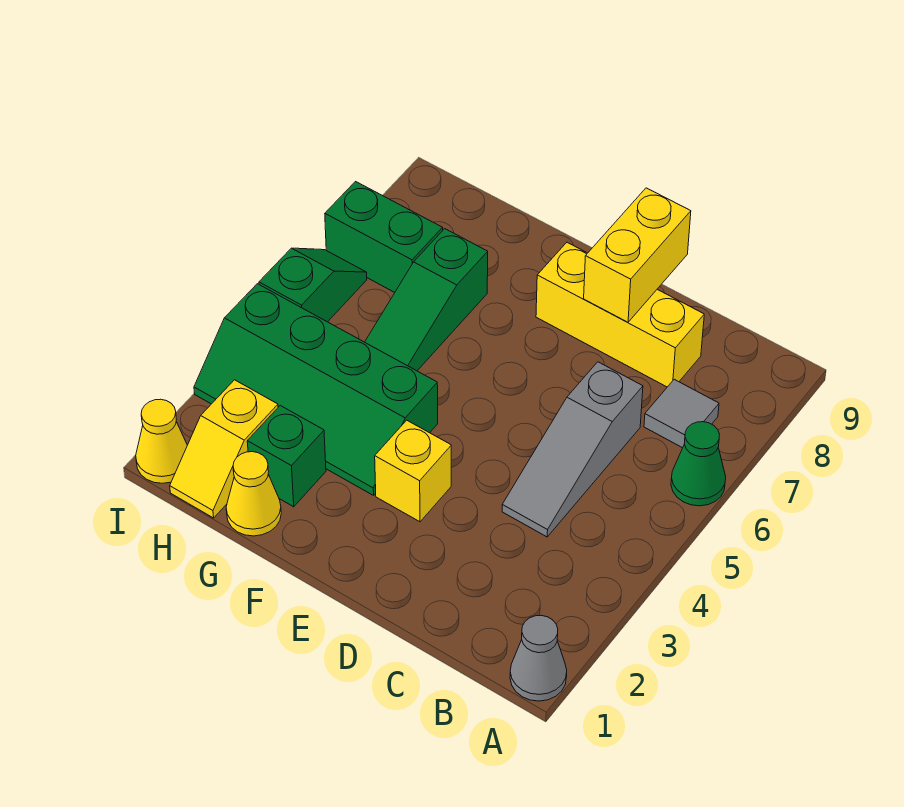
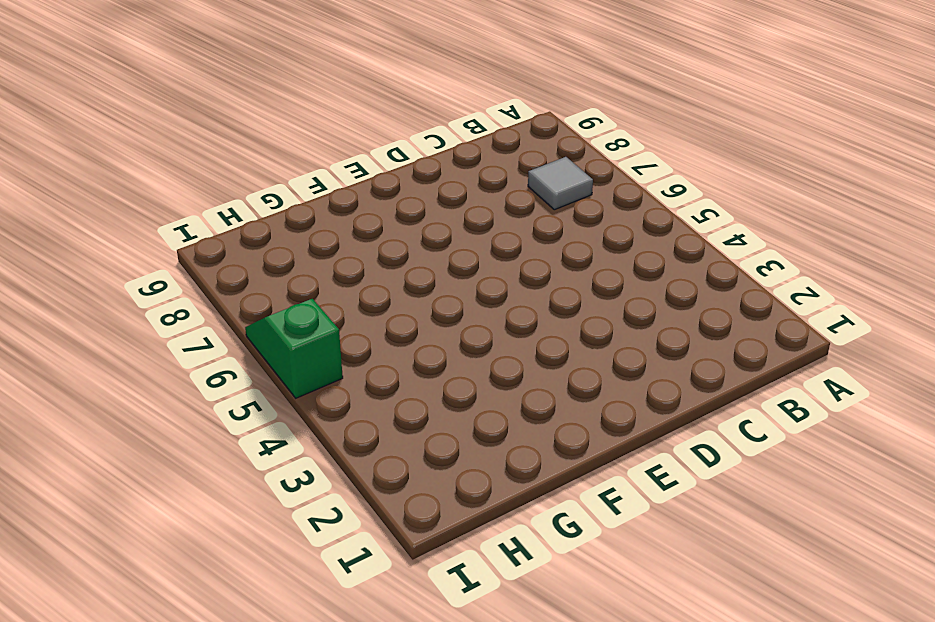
none -> grey 1x1 cone [510,615,567,701]
none -> green 1x1 cone [671,422,726,506]
none -> grey 1x3 slope [502,362,643,537]

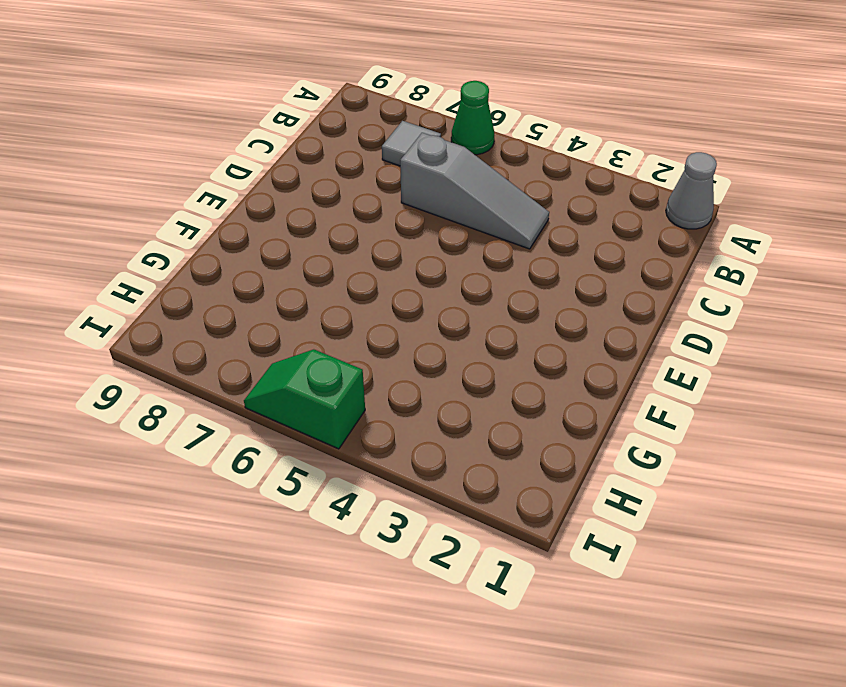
none -> yellow 1x3 brick [536,242,704,387]
none -> yellow 1x1 brick [375,420,451,522]
none -> green 2x4 slope [194,284,438,495]

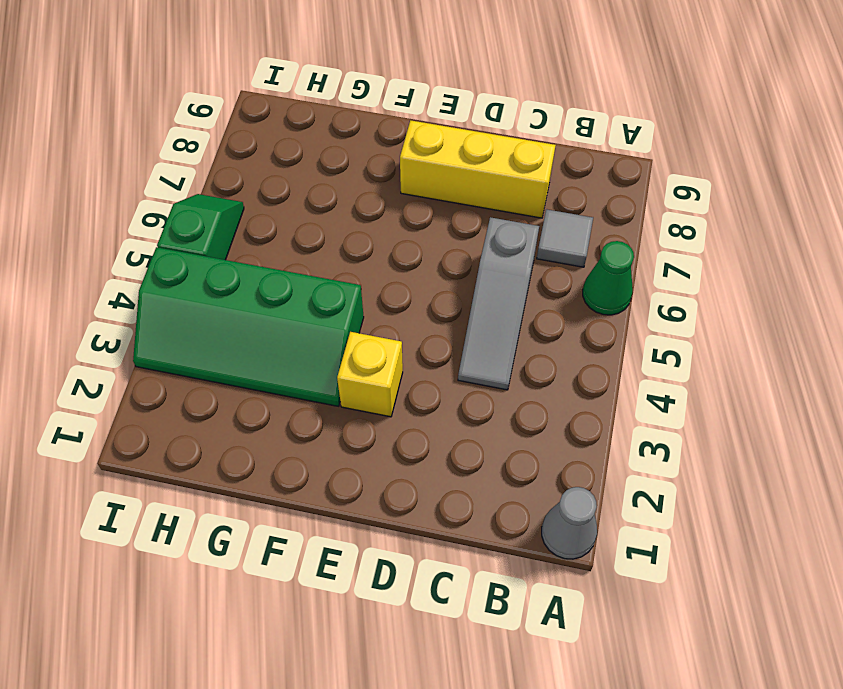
none -> yellow 1x1 cone [226,452,281,536]
none -> green 1x1 brick [247,406,326,507]
none -> green 1x3 slope [365,229,488,371]

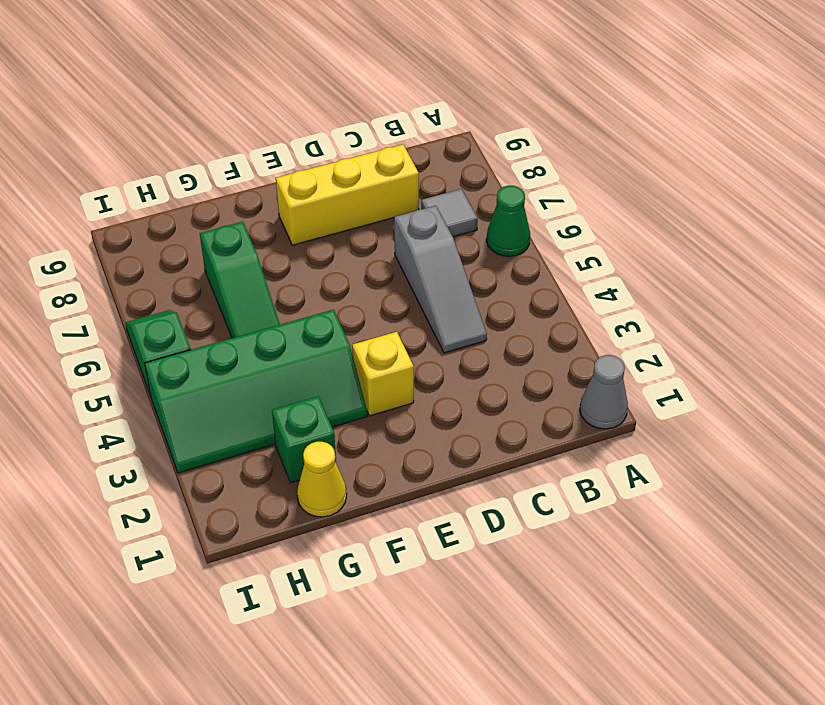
none -> yellow 1x2 slope [170,380,278,518]
none -> green 1x2 brick [325,182,443,292]
none -> yellow 1x1 cone [136,399,187,483]

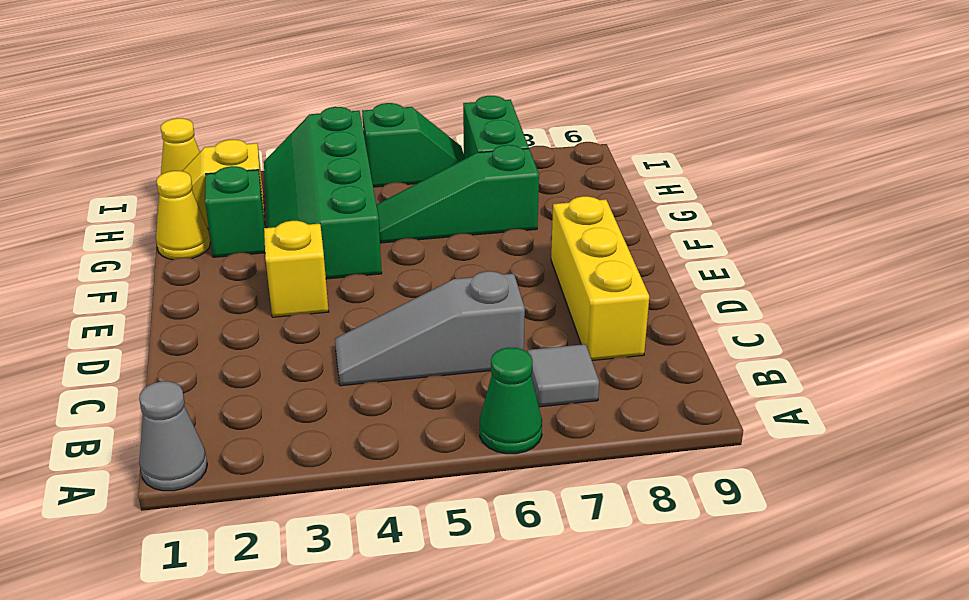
none -> yellow 1x2 brick [584,188,691,322]

